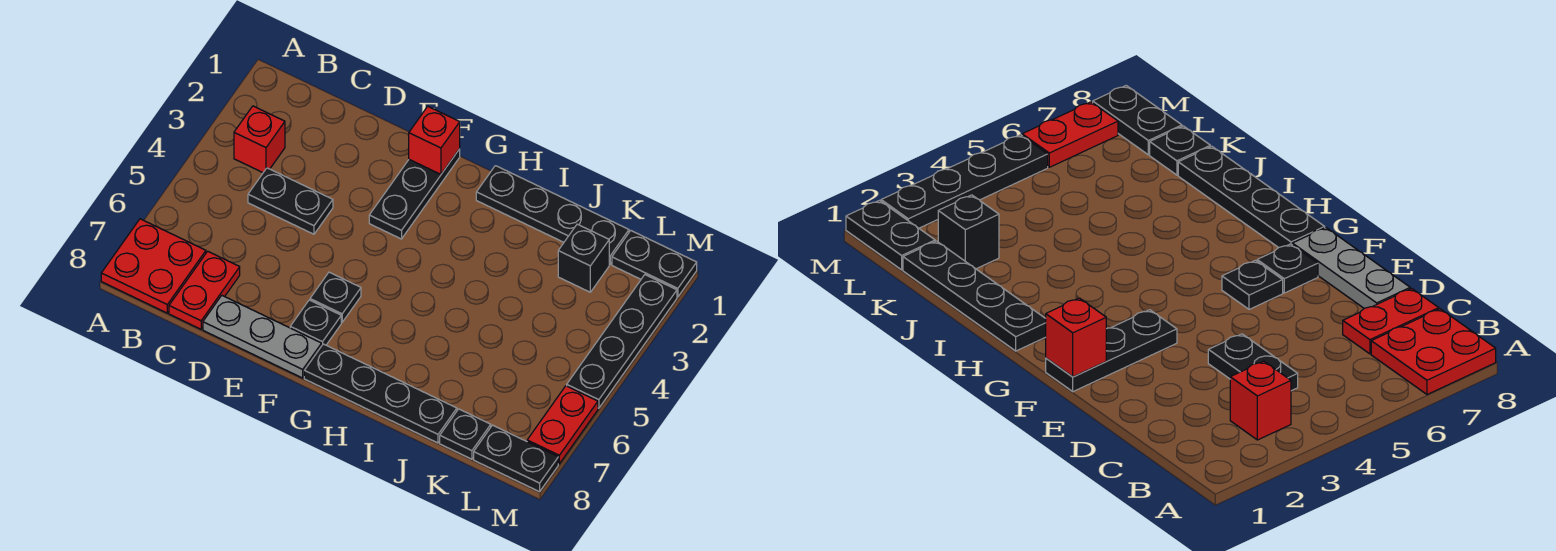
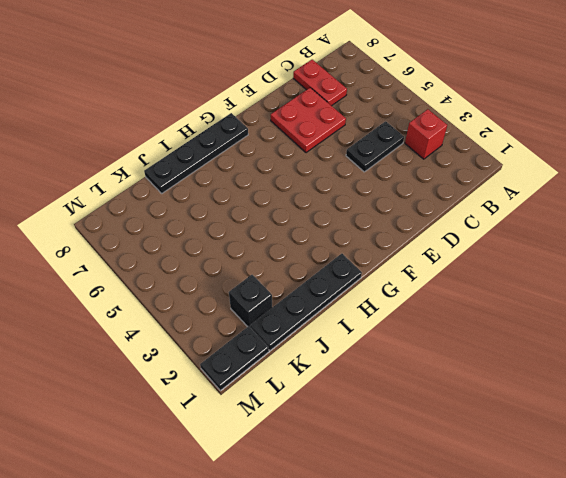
red 2x2 plate [271,88,346,153] -> red 2x2 plate moved to [101,219,206,313]
none -> grey 1x3 plate [203,296,322,378]
none -> black 1x3 plate [369,149,460,239]
none -> black 1x1 plate [310,272,361,322]

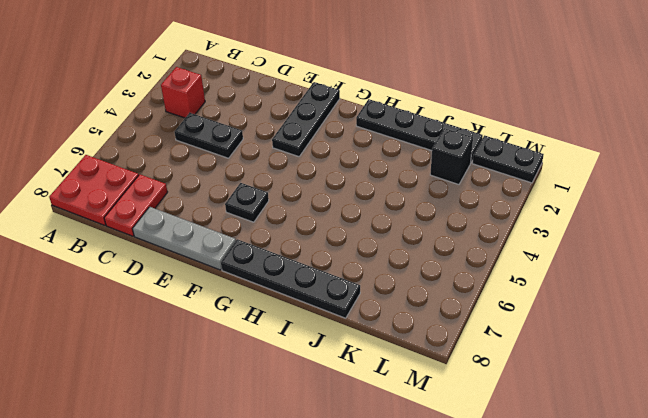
none -> black 1x1 plate [290,300,341,345]
none -> black 1x1 plate [440,409,491,459]
none -> black 1x2 plate [474,425,558,492]

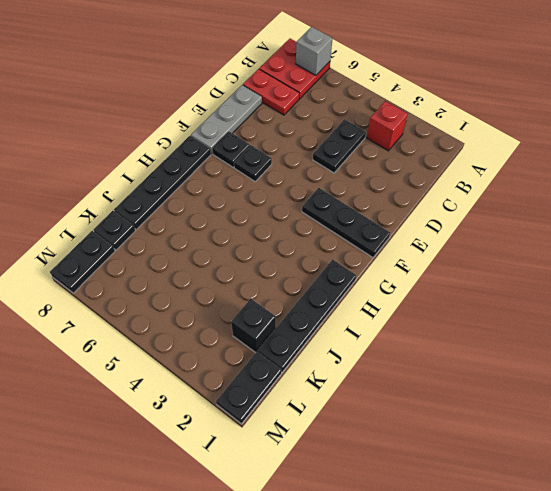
grey 1x1 brick [296,27,333,75] -> none
none -> black 1x4 plate [567,275,677,408]
none -> red 1x2 plate [527,386,598,464]
none -> red 1x1 brick [409,106,460,174]

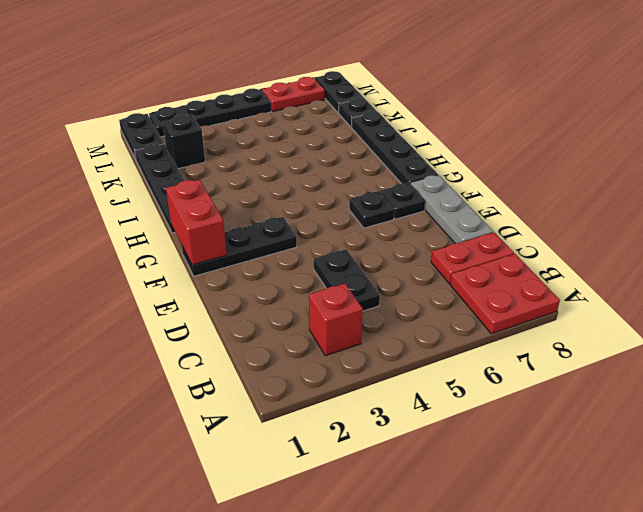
red 1x2 brick [166,180,227,265] -> red 1x1 brick [409,106,460,174]

